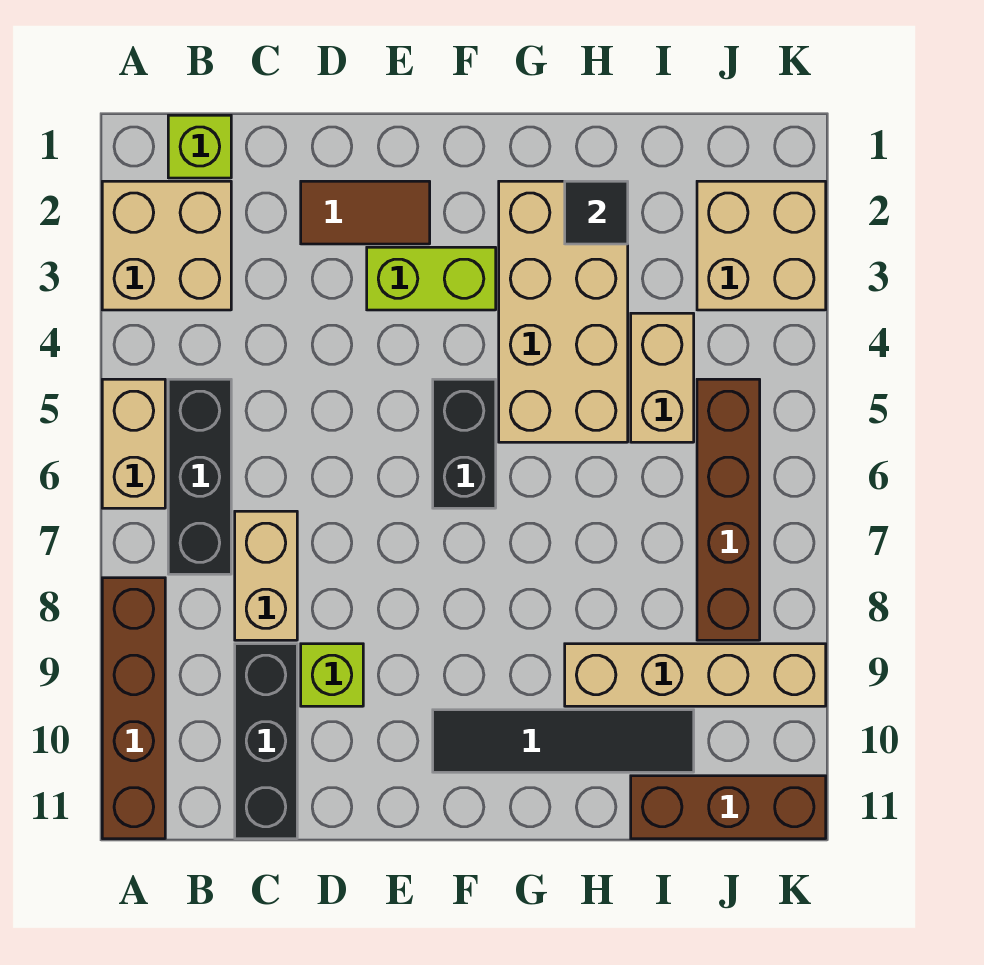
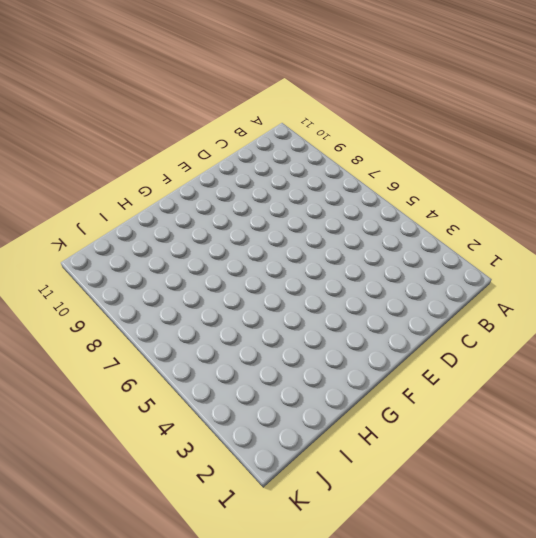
none -> tan 2x2 brick [102,181,231,310]
none -> tan 1x2 brick [102,379,165,508]
none -> brown 1x4 brick [102,578,165,839]

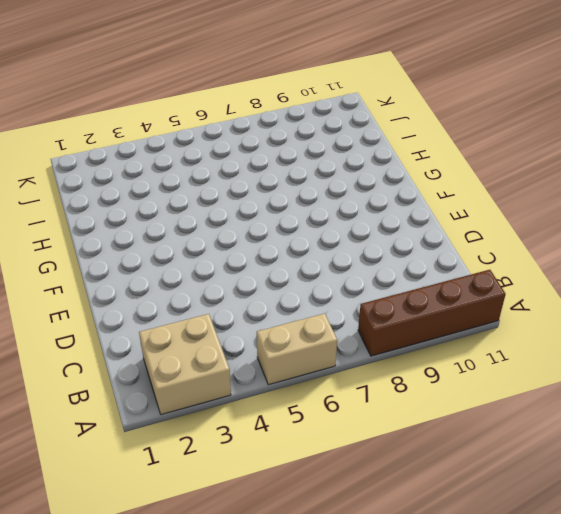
none -> lime 1x1 brick [168,115,231,178]
none -> black 1x3 brick [168,379,231,574]
none -> tan 1x2 brick [235,511,297,640]

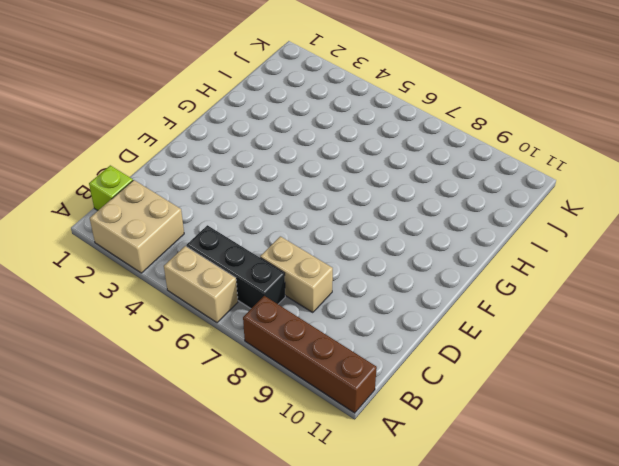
none -> black 1x3 brick [235,644,297,839]
none -> brown 1x2 tile [301,181,430,244]
none -> lime 1x1 brick [301,644,363,706]

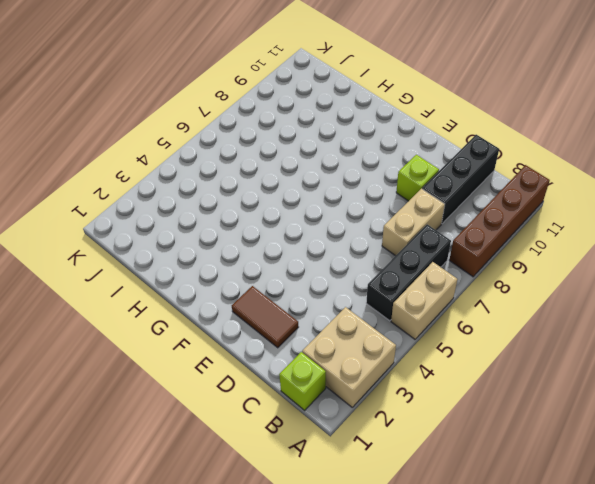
none -> lime 1x2 brick [367,247,496,310]
none -> black 1x2 brick [433,379,496,508]
none -> black 1x4 tile [433,710,694,772]

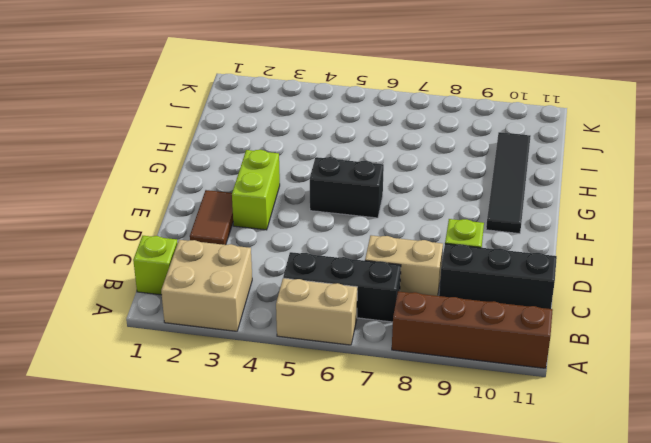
none -> tan 2x4 brick [499,181,628,442]
none -> tan 1x4 brick [565,644,826,706]
none -> tan 1x2 brick [631,313,694,442]

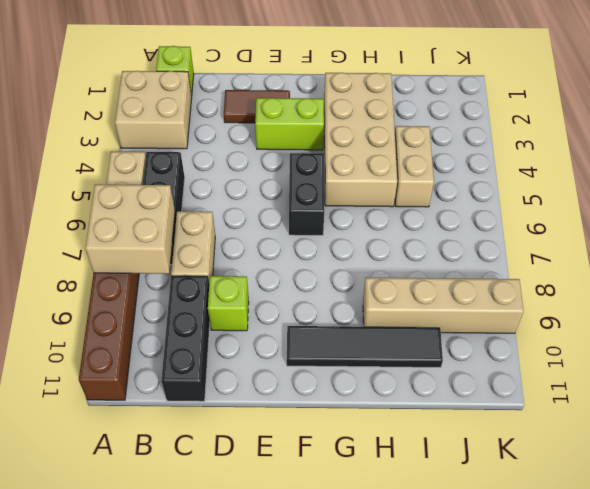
tan 2x2 brick [85,184,175,274] -> tan 2x2 brick moved to [697,181,826,310]
none -> brown 1x3 brick [631,776,826,839]
none -> brown 1x4 brick [697,379,760,640]
none -> black 1x1 tile [565,181,628,244]

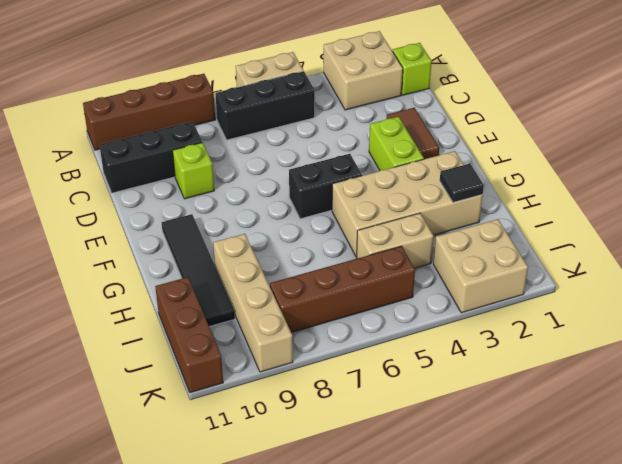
none -> tan 1x2 brick [235,511,297,640]

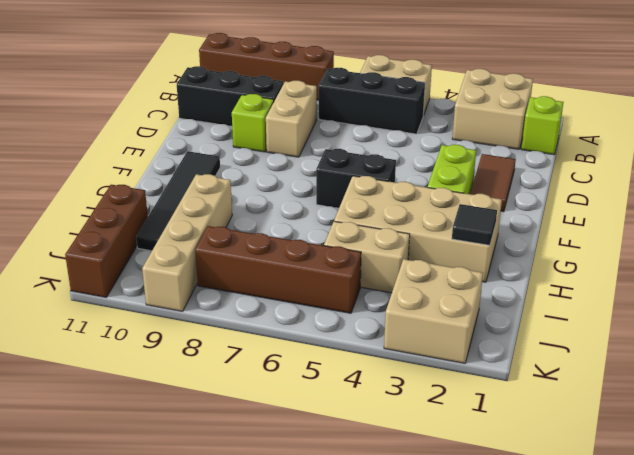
tan 1x2 brick [266,81,317,157] -> tan 1x2 brick turned to [235,511,297,640]

